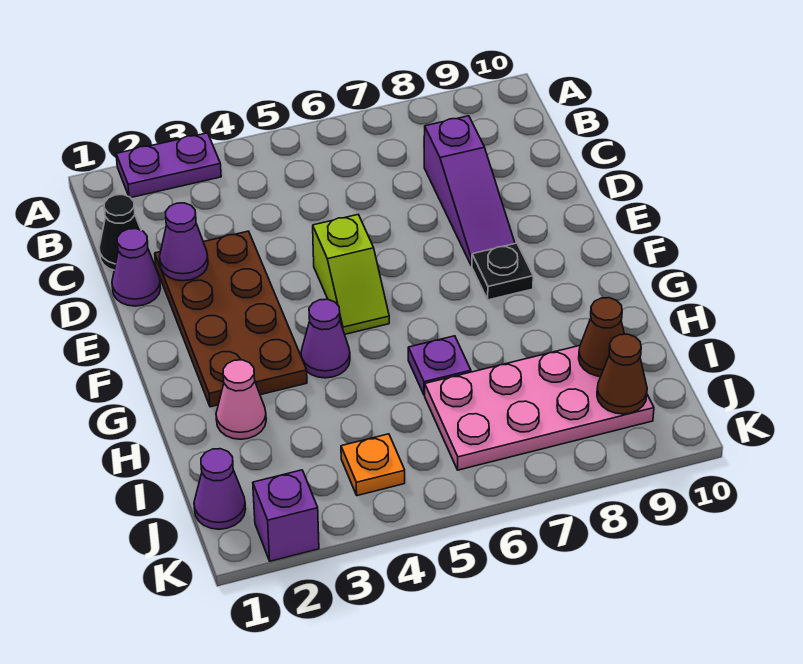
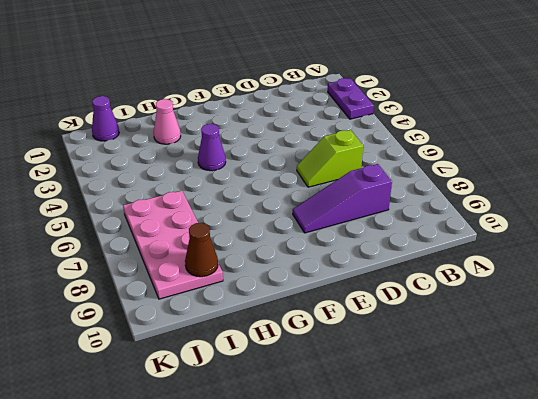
lime 1x2 slope [297,130,363,187] -> lime 1x2 slope moved to [313,215,389,334]
none -> black 1x1 cone [99,195,141,270]
none -> purple 1x1 cone [112,229,161,306]
none -> brown 2x4 plate [155,231,307,407]

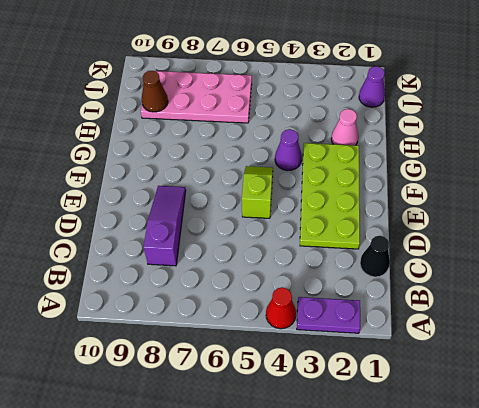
red 1x1 cone [266,287,296,329] -> none
lime 2x4 plate [300,143,360,249] -> brown 2x4 plate [155,231,307,407]
none -> purple 1x1 cone [112,229,161,306]
none -> black 1x1 plate [472,243,533,300]
none -> purple 1x1 plate [408,336,471,395]

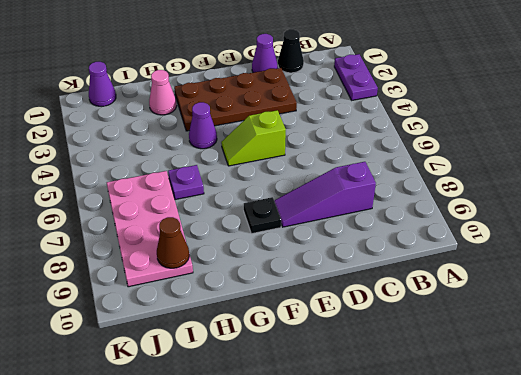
none -> orange 1x1 plate [341,434,405,496]
none -> purple 1x1 brick [253,470,319,561]
none -> purple 1x1 cone [160,203,208,281]

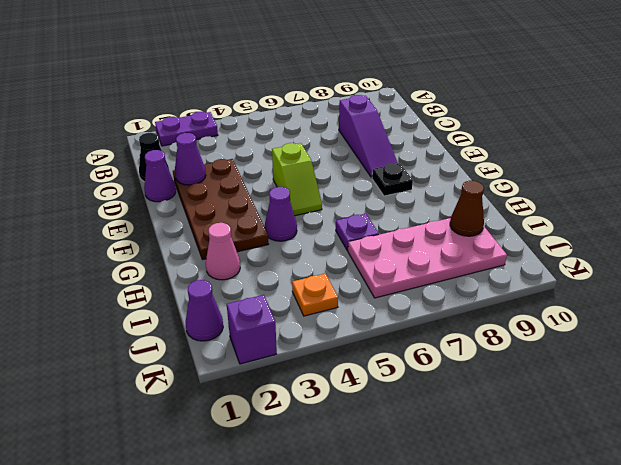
none -> brown 1x1 cone [597,334,647,414]

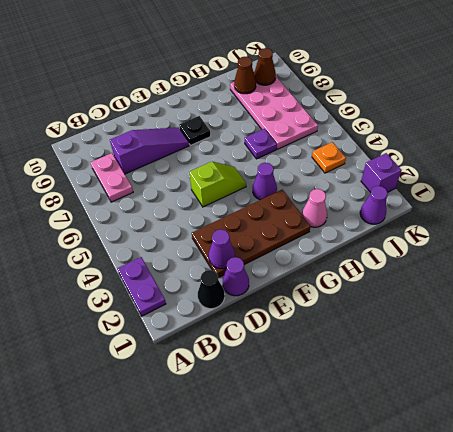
pink 1x2 plate [90,153,133,202] -> none

